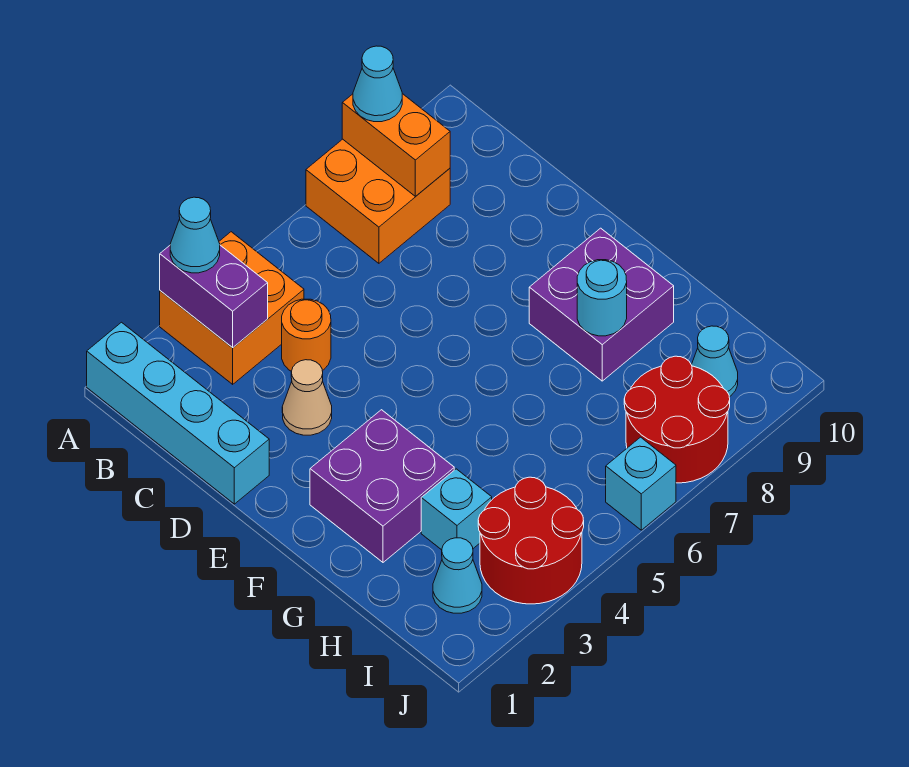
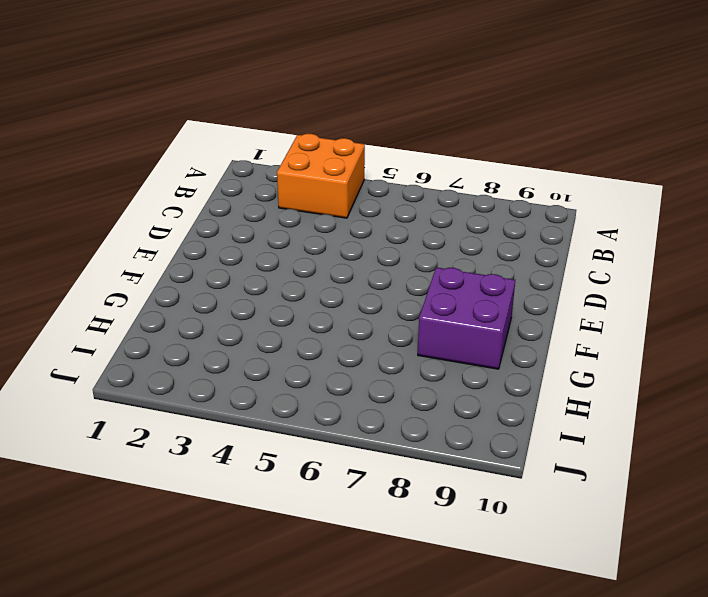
none -> cyan 1x4 brick [87,322,269,504]
none -> orange 2x2 brick [306,139,450,263]
none -> orange 1x1 round brick [282,299,331,371]

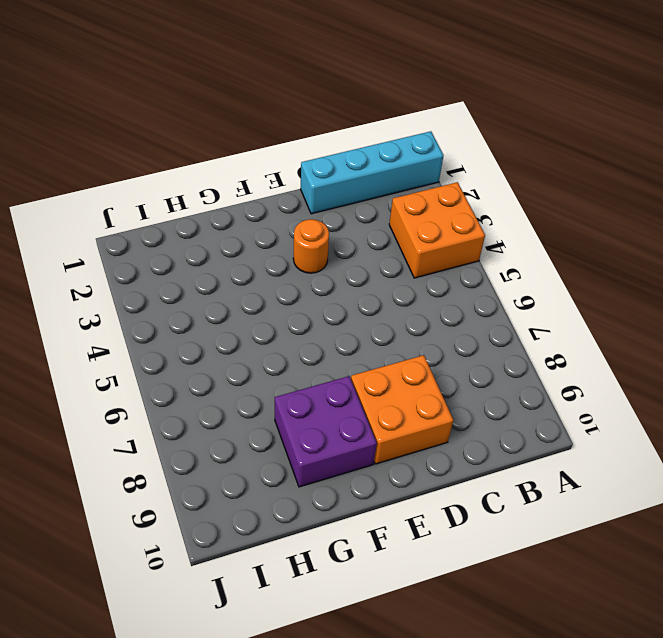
orange 2x2 brick [351,355,453,464] -> orange 2x2 brick moved to [306,139,450,263]
orange 1x1 round brick [293,219,329,273] -> orange 1x1 round brick moved to [282,299,331,371]
none -> tan 1x1 cone [282,360,332,435]
none -> purple 2x2 brick [310,410,454,562]
none -> cyan 1x1 brick [421,469,492,550]

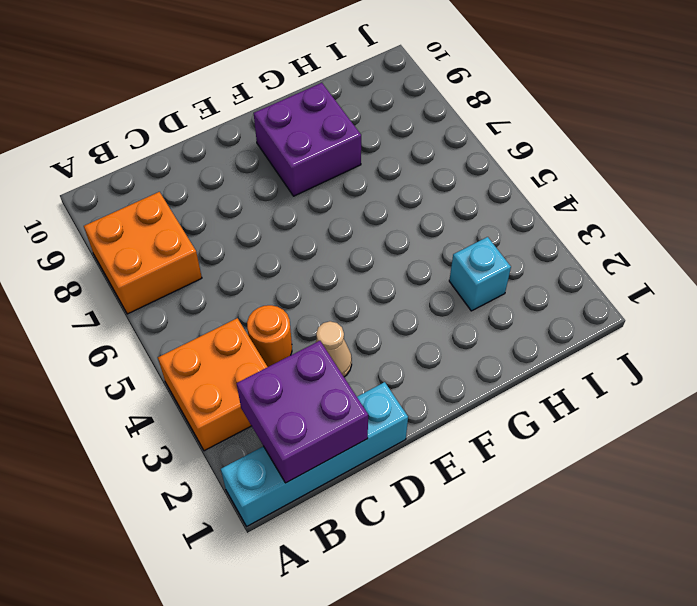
purple 2x2 brick [236,341,368,483] -> purple 2x2 brick moved to [310,410,454,562]
none -> cyan 1x1 cone [433,538,482,613]
none -> red 2x2 round brick [478,477,584,604]
none -> red 2x2 round brick [624,356,730,483]

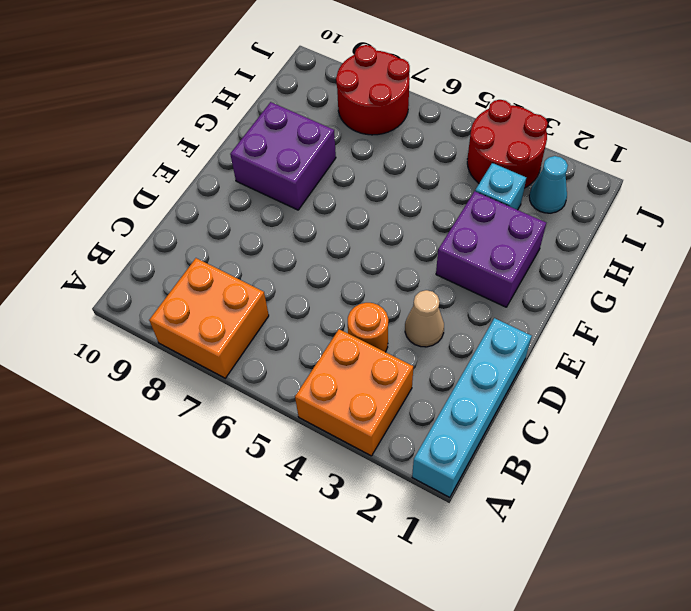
none -> cyan 1x1 cone [692,326,738,397]
none -> cyan 1x1 brick [606,437,676,530]
none -> purple 1x2 brick [160,245,268,348]

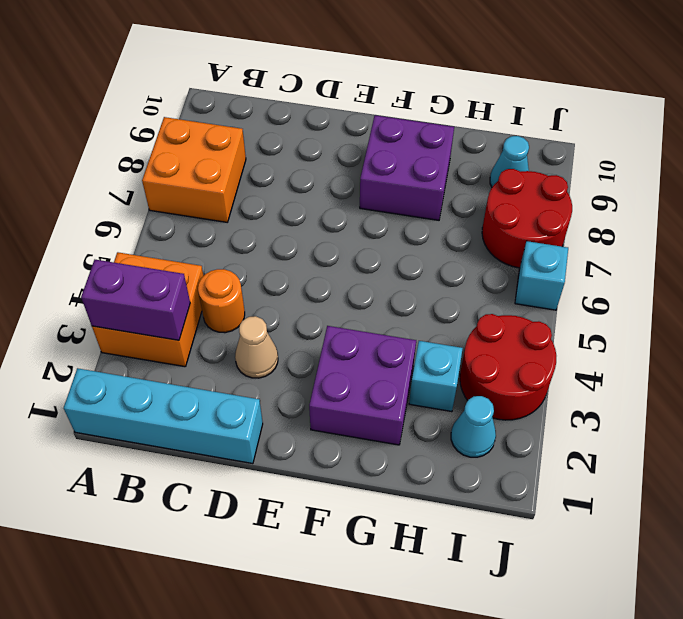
none -> orange 1x2 brick [342,94,450,196]
none -> cyan 1x1 round brick [577,260,627,336]
none -> cyan 1x1 cone [170,197,220,273]

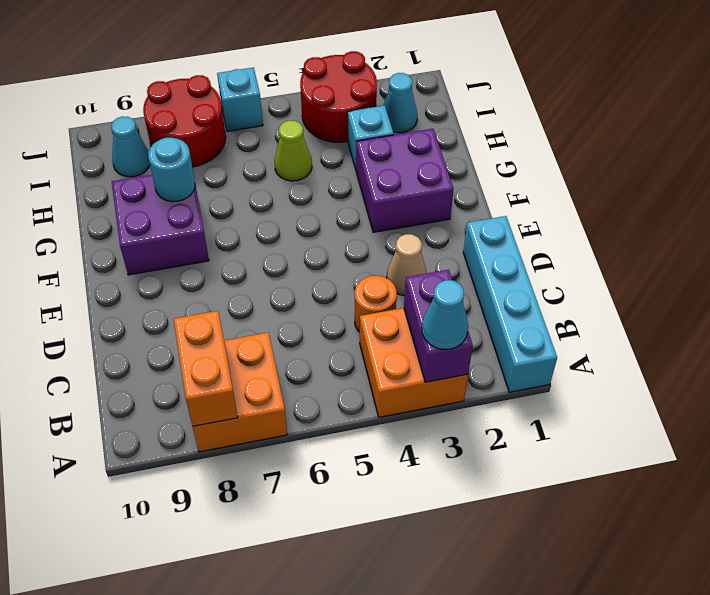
lime 1x1 cone [274,121,312,181] -> none
none -> cyan 1x1 cone [353,46,402,122]

